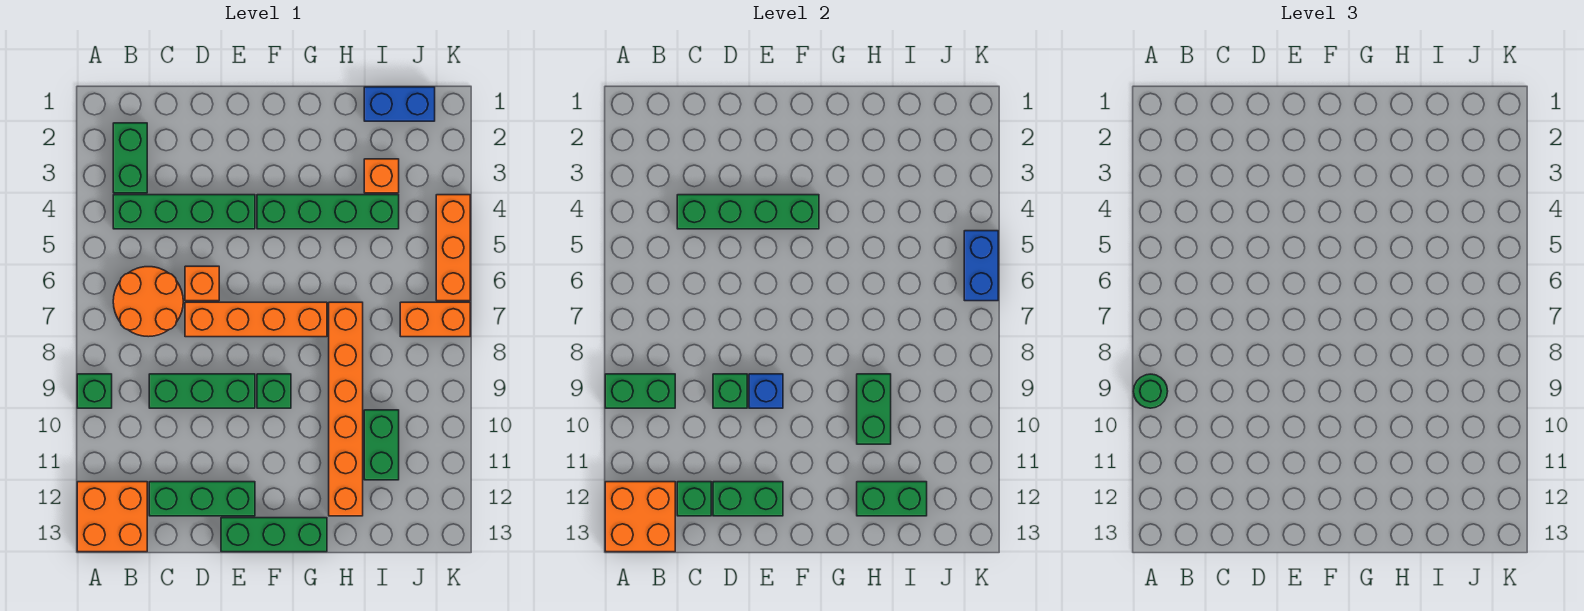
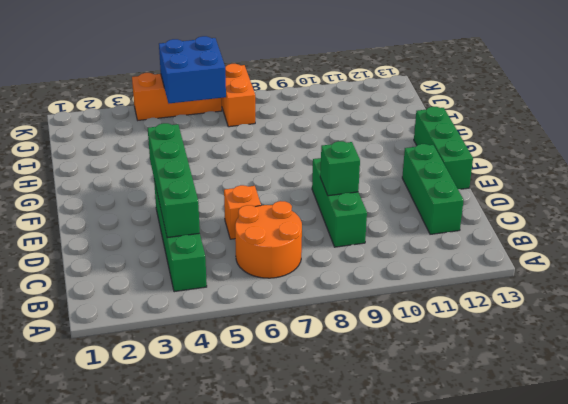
blue 2x2 brick [159,36,226,103] -> blue 1x2 brick [964,231,998,301]
none -> green 1x1 brick [77,374,112,408]
none -> orange 2x2 brick [77,482,147,552]
none -> green 1x2 brick [113,123,147,193]

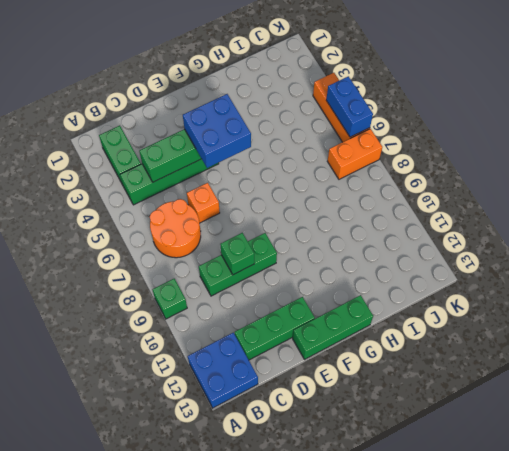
blue 2x2 brick [188,333,258,408] -> orange 2x2 brick [77,482,147,552]
blue 2x2 brick [183,94,251,168] -> none
none -> orange 1x4 brick [185,302,327,337]
none -> green 1x4 brick [257,195,399,229]
none -> green 1x1 brick [257,374,291,408]

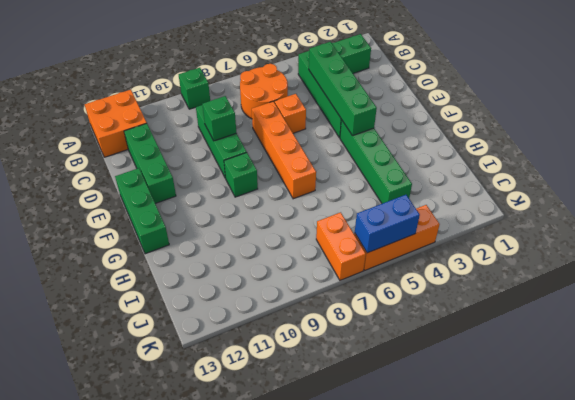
none -> orange 1x6 brick [329,302,363,516]
none -> blue 1x2 brick [364,87,435,121]
none -> orange 1x1 brick [364,159,399,193]

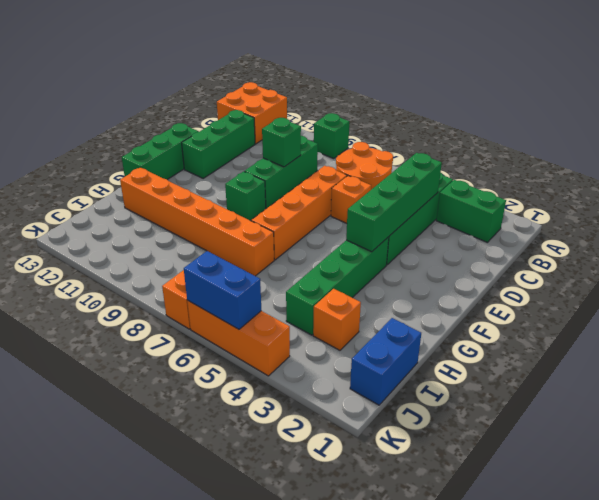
none -> green 1x2 brick [364,410,399,480]
none -> green 1x2 brick [605,374,675,408]
none -> orange 2x2 brick [605,482,675,552]

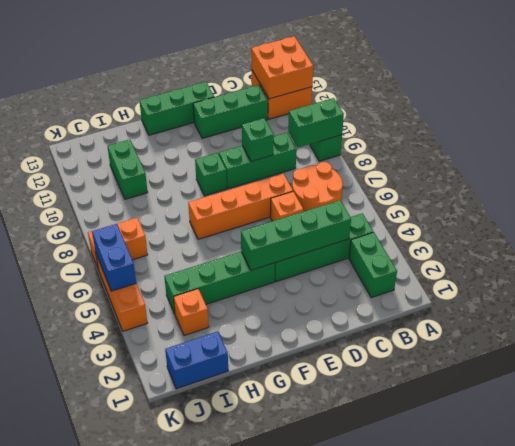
none -> orange 1x6 brick [329,302,363,516]
none -> green 1x1 brick [677,482,711,516]
none -> green 1x2 brick [713,482,783,516]

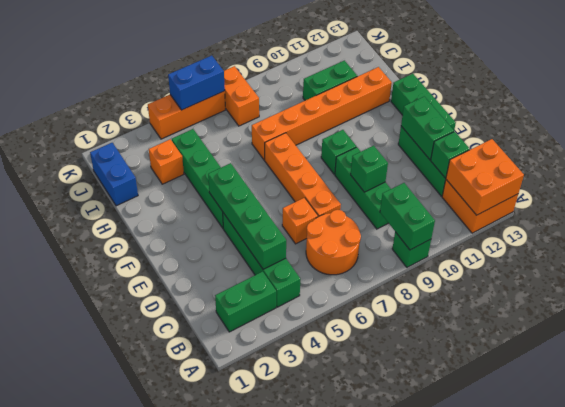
none -> blue 1x1 brick [749,374,783,408]
none -> green 1x2 brick [857,374,891,444]
none -> green 1x2 brick [857,482,927,516]

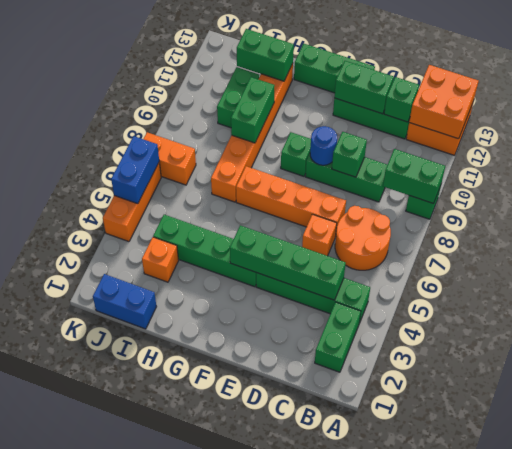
blue 1x1 round brick [310,126,337,165] -> blue 1x1 brick [749,374,783,408]
none -> green 1x1 round brick [1133,374,1168,408]

